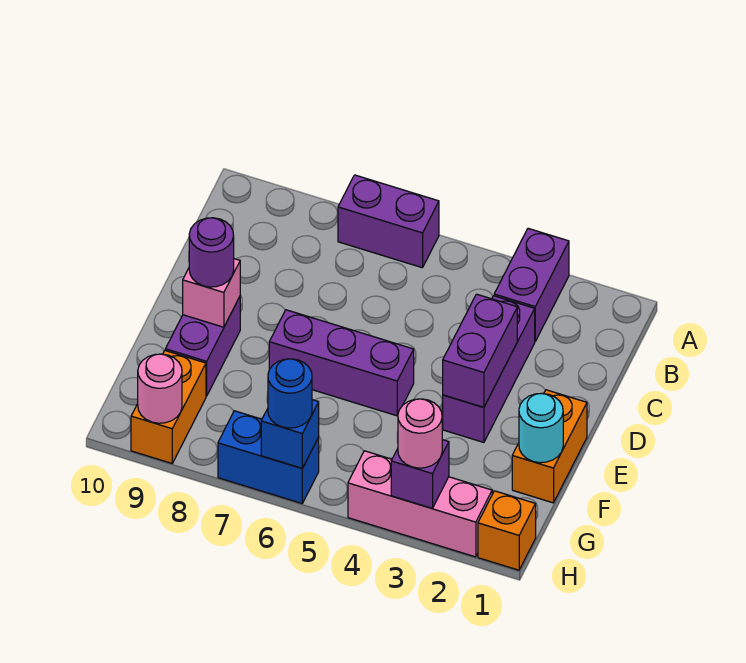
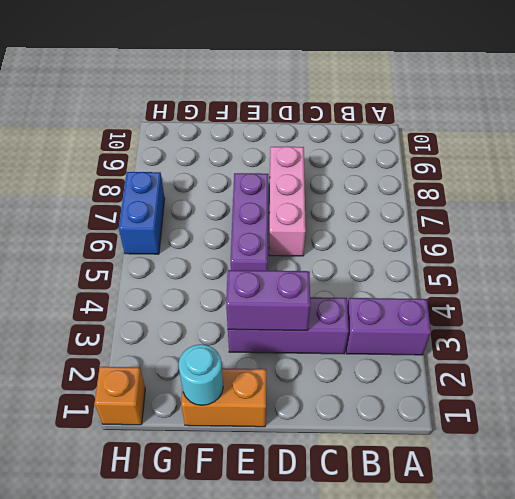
pink 1x3 brick [269,146,306,256] -> pink 1x3 brick moved to [348,451,492,557]
none -> purple 1x2 brick [338,175,439,268]
none -> purple 1x2 brick [165,297,240,396]
none -> orange 1x2 brick [131,351,206,463]

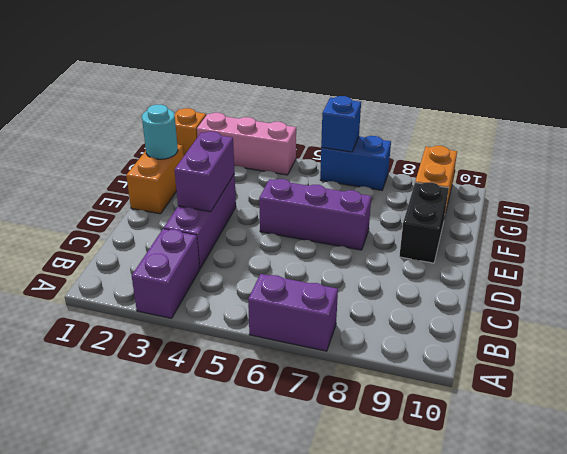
black 1x2 brick [399,182,449,263] -> purple 1x2 brick [165,297,240,396]
none -> pink 1x1 brick [183,259,240,327]
none -> purple 1x1 brick [391,440,449,508]
none -> pink 1x1 round brick [138,354,182,423]

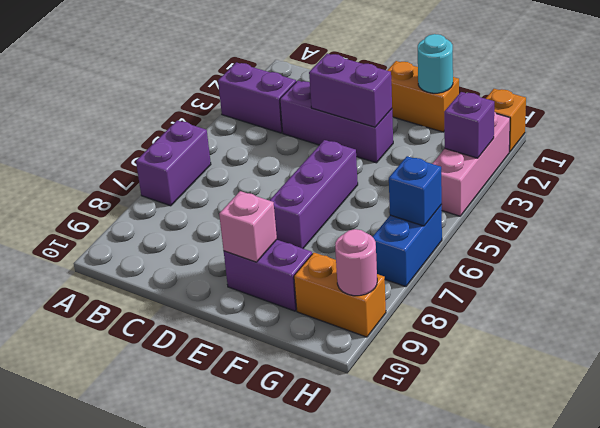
none -> purple 1x1 round brick [189,218,234,287]
none -> pink 1x1 round brick [398,399,442,468]
none -> blue 1x1 round brick [268,359,312,428]

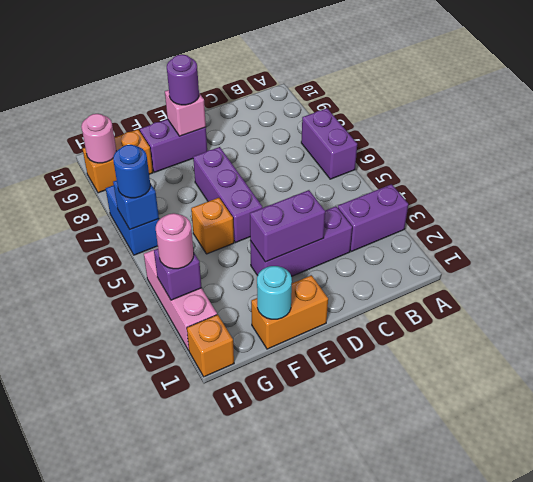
orange 1x1 brick [191,198,234,254] -> none

